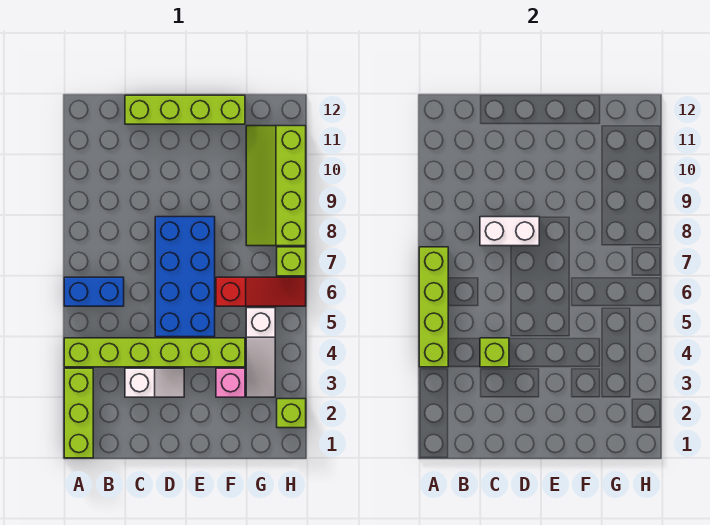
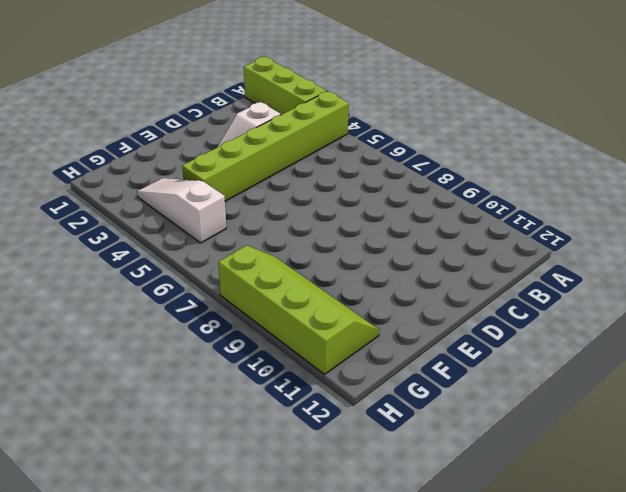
none -> blue 1x2 brick [64,277,124,306]
none -> lime 1x4 brick [125,95,245,124]
none -> blue 2x4 brick [155,217,215,337]

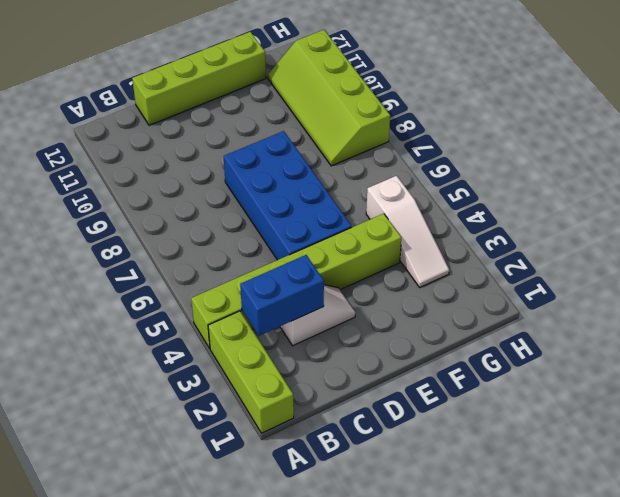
blue 1x2 brick [240,255,324,336] -> blue 1x2 brick moved to [64,277,124,306]
none -> pink 1x1 brick [216,368,245,397]
none -> red 1x3 slope [216,277,306,306]
none -> lime 1x1 brick [277,399,306,428]

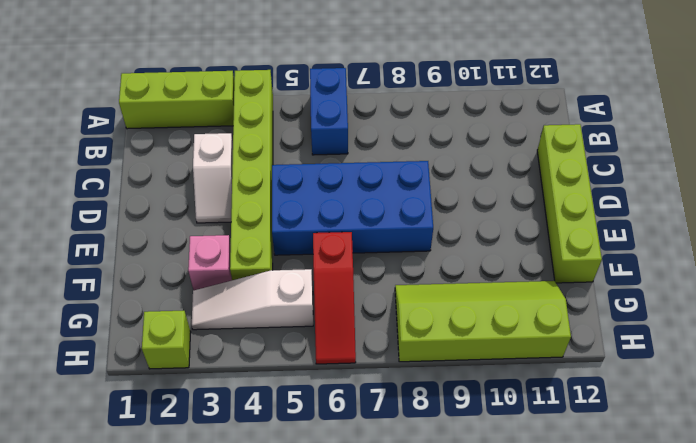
none -> lime 1x1 brick [277,247,306,276]
none -> lime 1x4 brick [419,247,448,367]
none -> lime 1x1 brick [480,338,509,367]

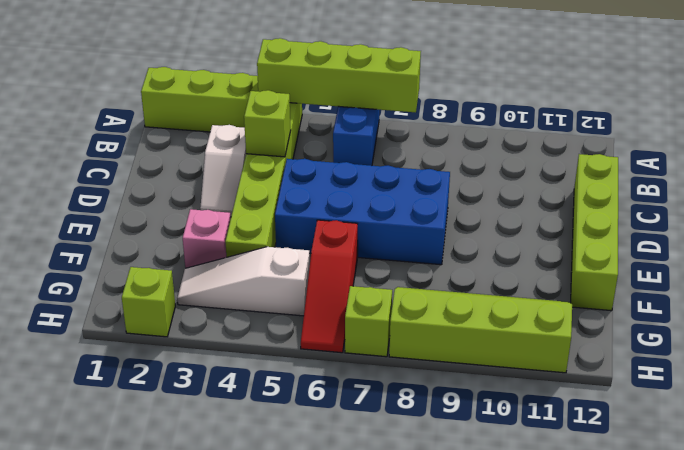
none -> white 1x2 brick [480,217,539,246]

